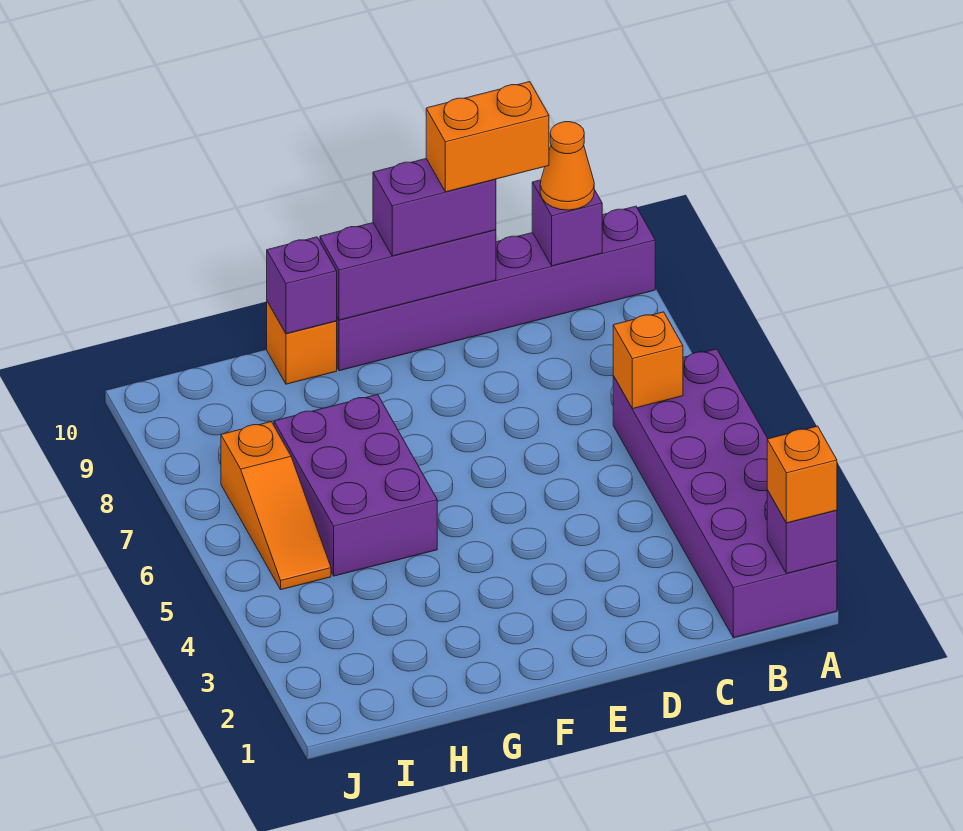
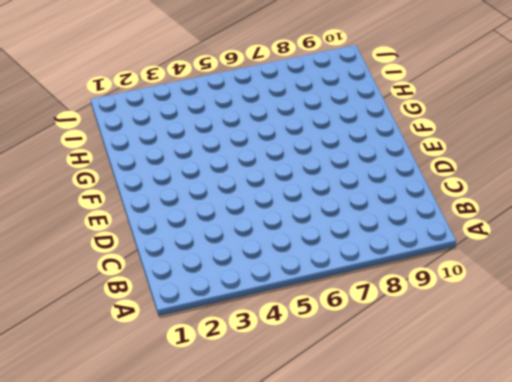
none -> purple 2x6 brick [613,349,837,638]
none -> purple 1x6 brick [337,206,655,371]
none -> purple 2x3 brick [274,394,437,576]

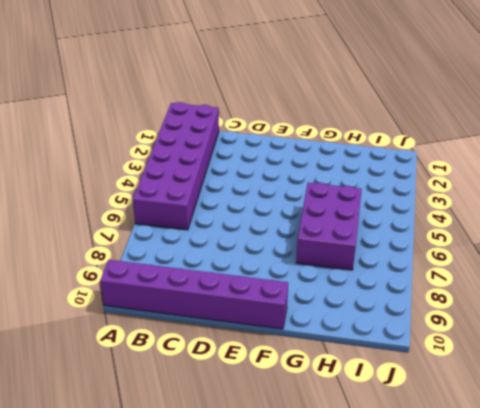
none -> orange 1x1 brick [267,301,337,384]
none -> orange 1x3 slope [221,422,331,590]
none -> purple 1x1 brick [767,490,837,573]

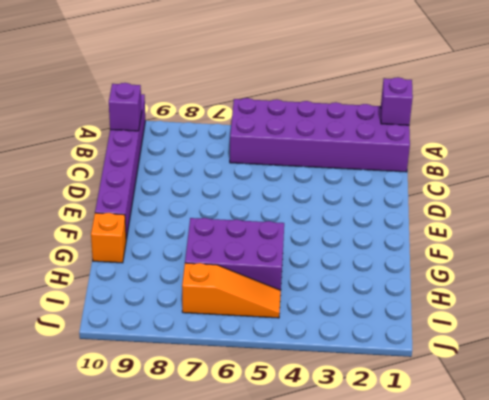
none -> orange 1x1 brick [613,312,683,409]
none -> purple 1x3 brick [320,223,496,320]
none -> purple 1x1 brick [267,237,337,334]

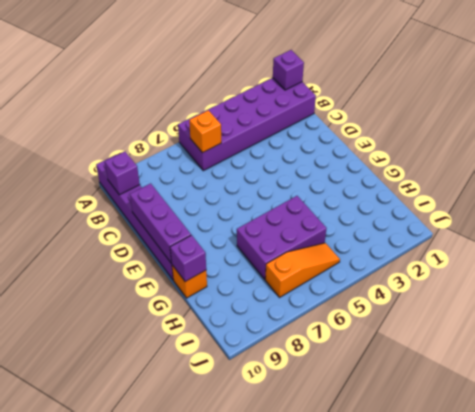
none -> orange 1x1 brick [767,426,837,523]
none -> orange 1x1 cone [540,122,594,210]
none -> purple 1x2 brick [373,159,496,256]

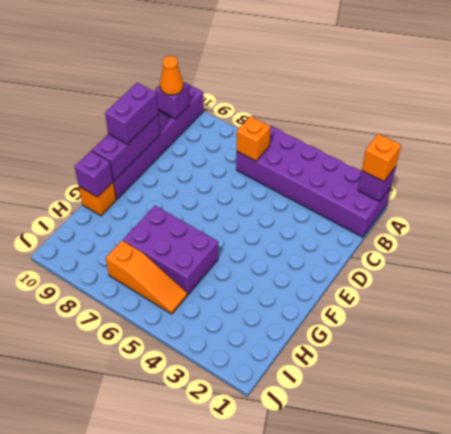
none -> orange 1x2 brick [426,82,549,192]

